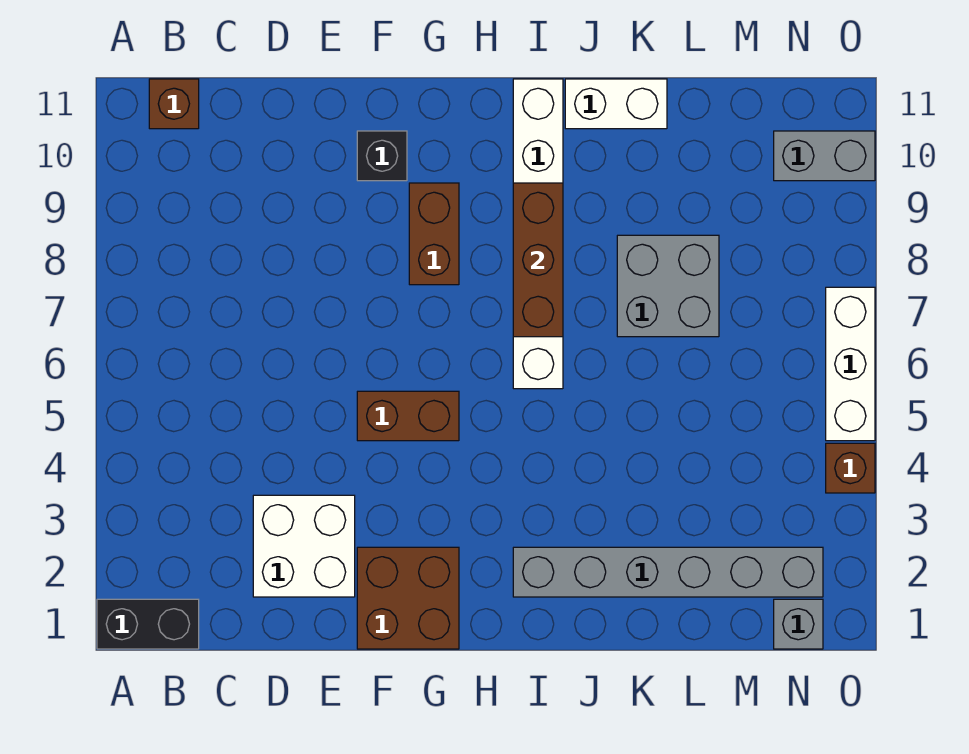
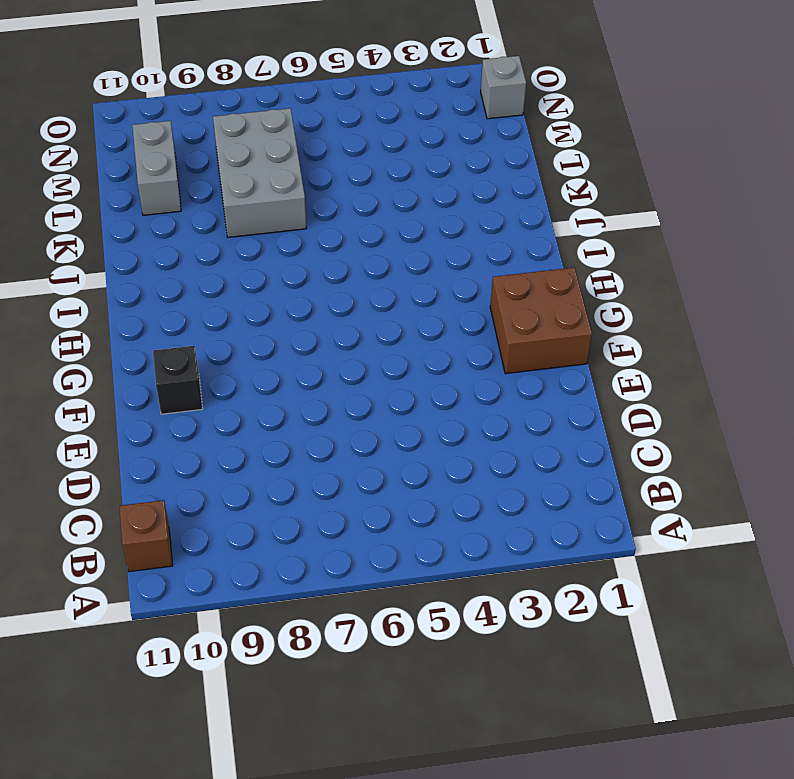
grey 2x3 brick [213,108,307,237] -> grey 2x2 brick [617,235,719,337]
grey 1x2 brick [132,121,181,215] -> grey 1x2 brick moved to [774,131,875,181]
none -> black 1x2 brick [97,599,199,649]
none -> white 2x2 brick [253,495,355,597]
none -> brown 1x2 brick [357,391,459,441]

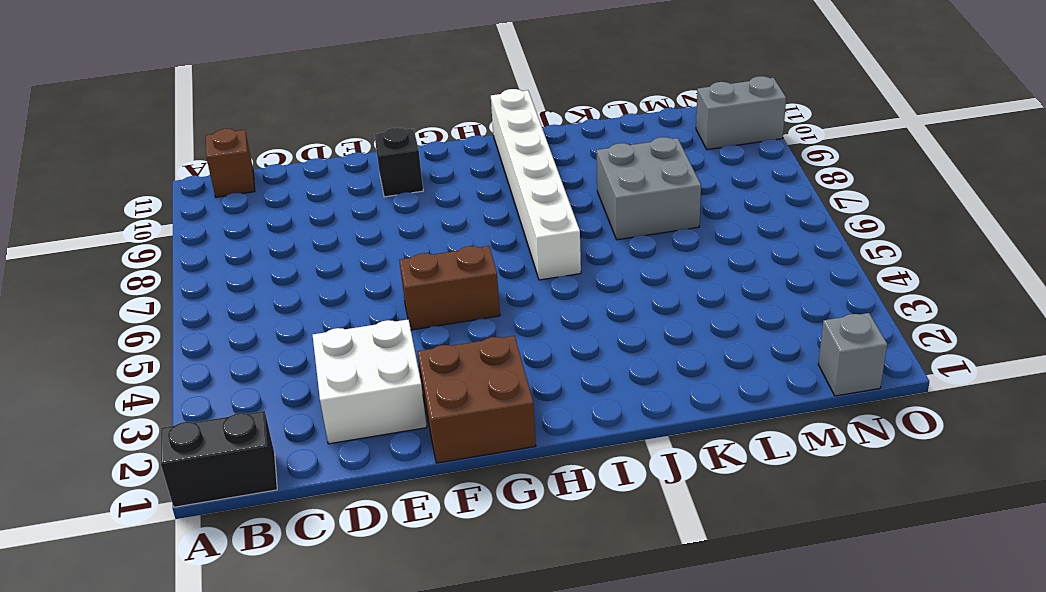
none -> brown 1x2 brick [409,183,459,285]
none -> grey 1x6 brick [513,547,823,597]
none -> white 1x2 brick [565,79,667,129]

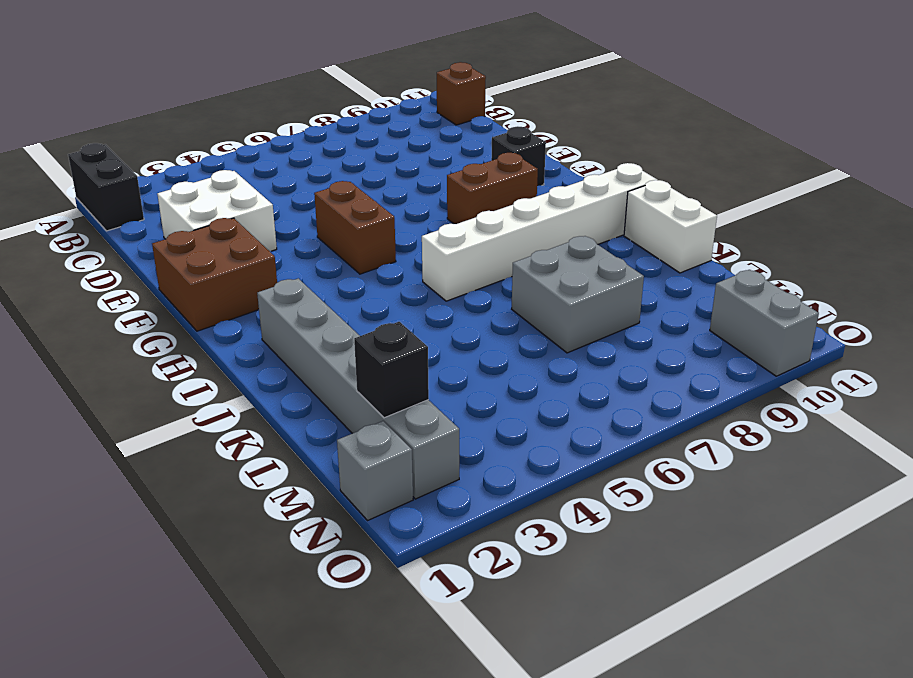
black 1x1 brick [354,322,429,418] -> none
none -> brown 1x1 brick [826,443,875,493]
none -> white 1x3 brick [826,287,875,441]
none -> brown 1x3 brick [513,183,563,337]

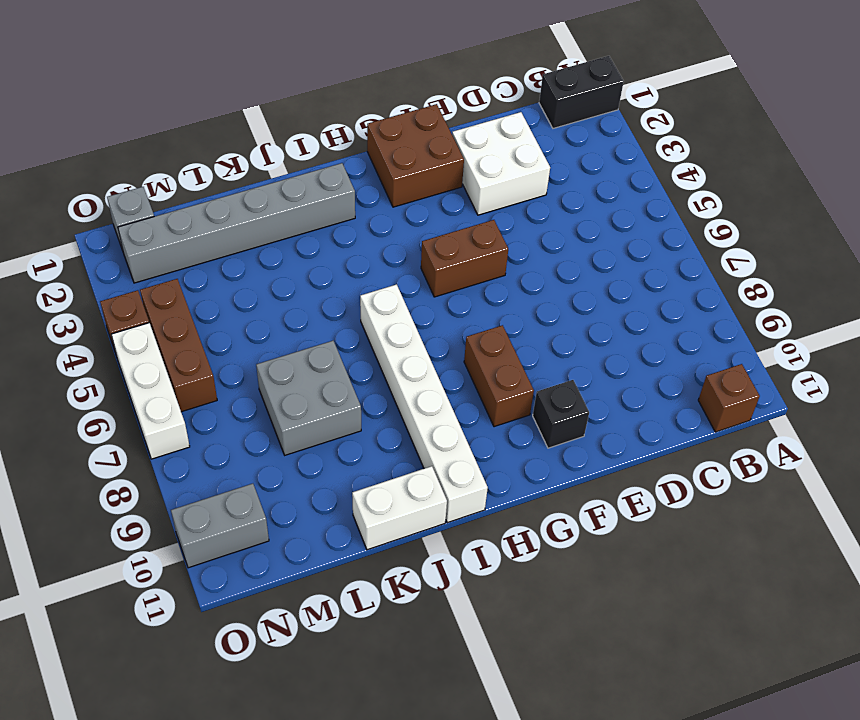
brown 1x3 brick [140,279,217,412] -> brown 1x3 brick moved to [513,183,563,337]

